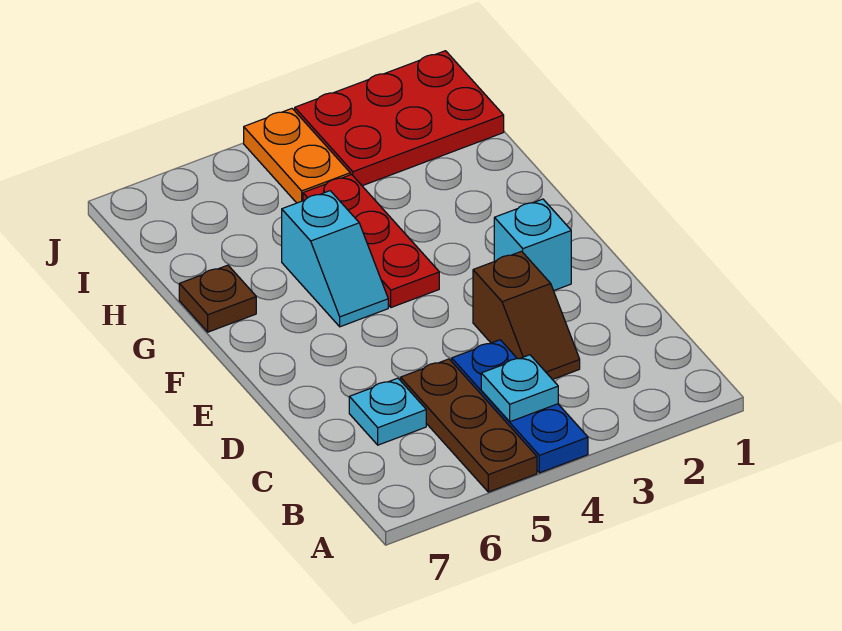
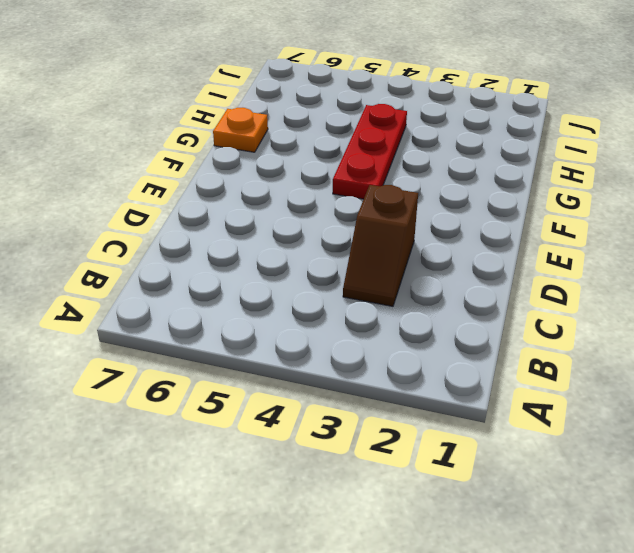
orange 1x1 plate [213,108,268,152] -> brown 1x1 plate [179,265,256,332]
none -> blue 1x3 plate [452,340,588,473]
none -> brown 1x3 plate [401,359,537,492]

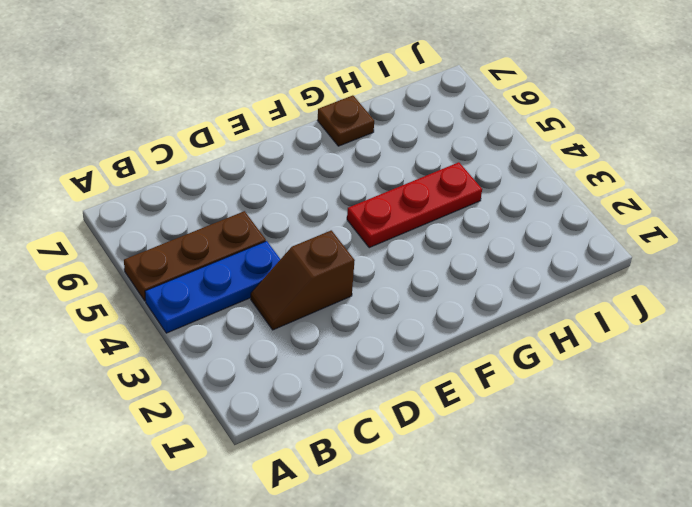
none -> cyan 1x1 plate [349,378,426,445]
none -> cyan 1x1 brick [494,199,571,291]

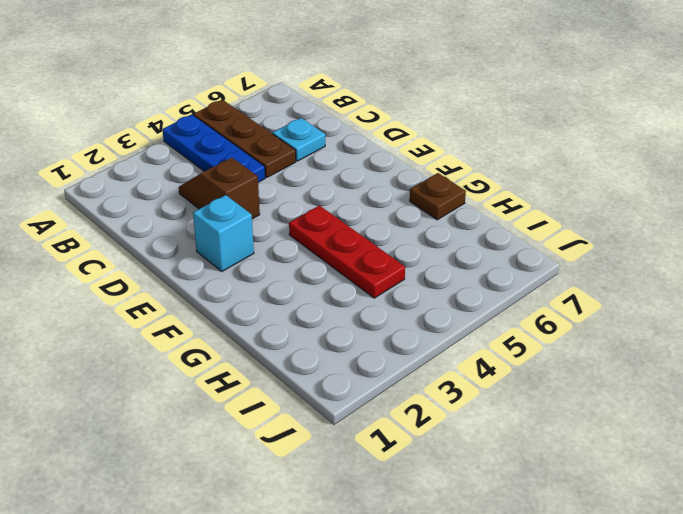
none -> cyan 1x2 slope [282,191,388,327]
none -> red 2x3 plate [295,51,504,186]

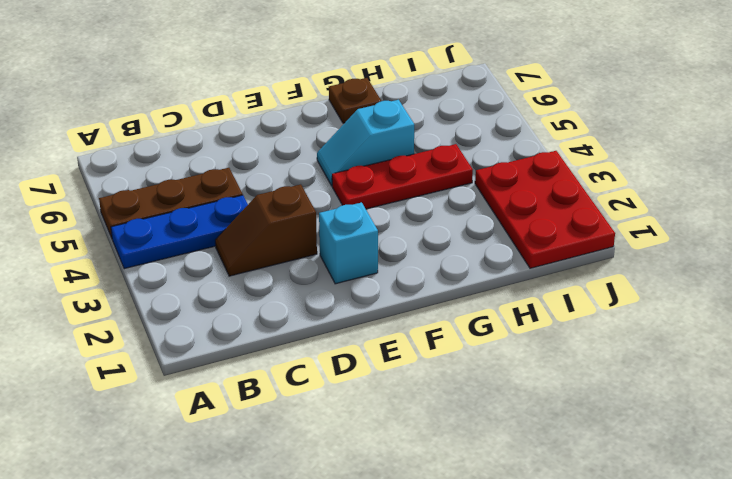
none -> cyan 1x1 plate [349,378,426,445]
none -> orange 1x2 plate [244,109,350,203]

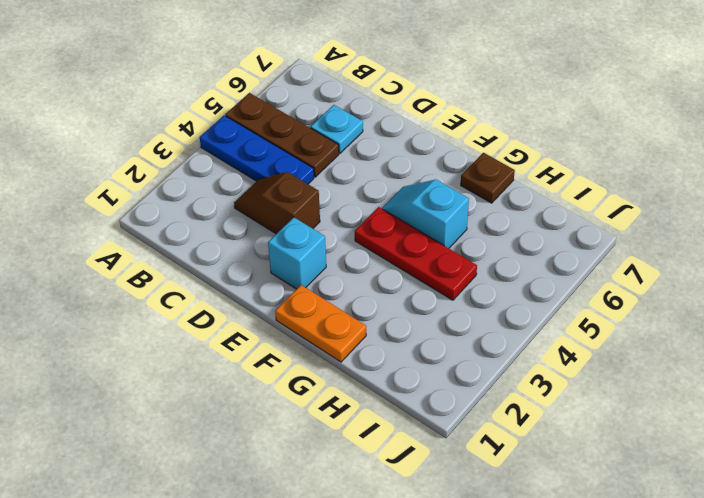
orange 1x2 plate [275,285,366,362] -> orange 1x2 plate moved to [244,109,350,203]
none -> red 2x3 plate [295,51,504,186]
none -> cyan 1x1 plate [481,355,558,422]

